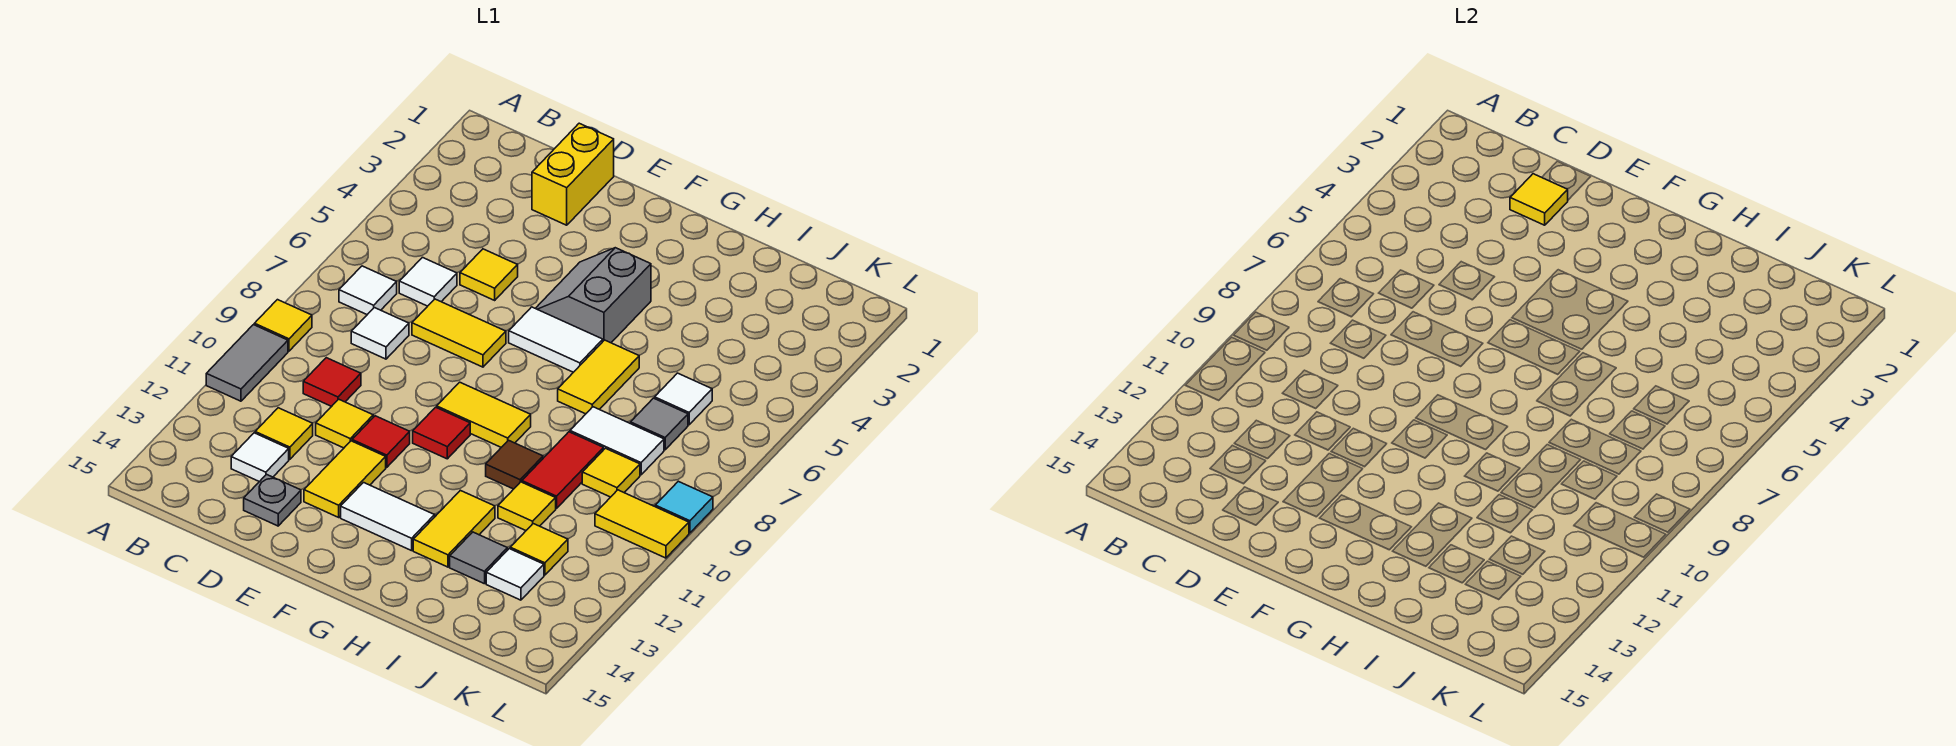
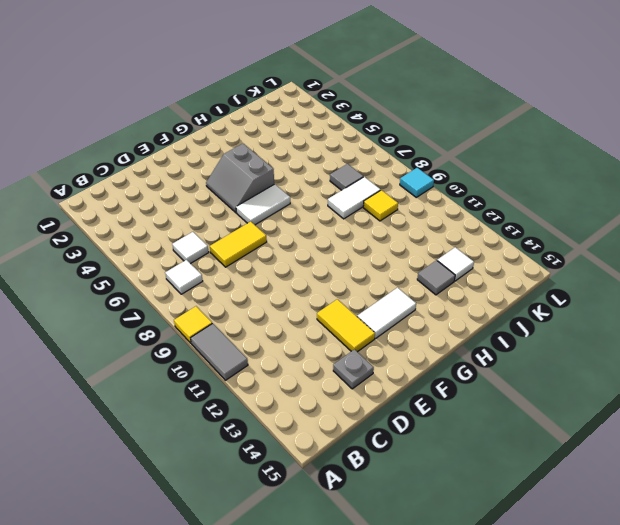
none -> white 1x1 tile [351,308,409,359]
none -> red 1x1 tile [303,358,361,406]
none -> yellow 1x1 tile [255,408,313,459]
none -> white 1x1 tile [231,433,289,482]

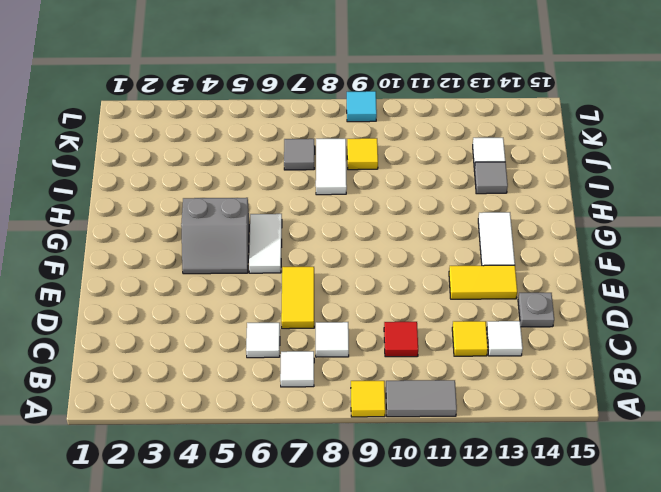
none -> yellow 1x2 brick [532,123,614,225]
none -> yellow 1x1 tile [460,249,518,300]
none -> yellow 1x1 tile [316,399,373,448]
none -> red 1x1 tile [352,416,410,467]

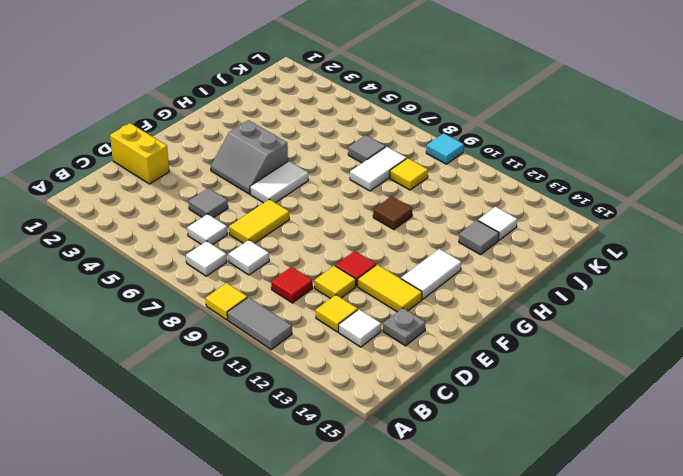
grey 1x1 tile [189,188,228,218] -> yellow 1x1 tile [460,249,518,300]
none -> yellow 1x2 tile [437,382,531,447]
none -> red 1x1 tile [413,407,470,459]
none -> yellow 1x2 tile [558,340,639,414]
none -> yellow 1x2 tile [413,490,495,567]

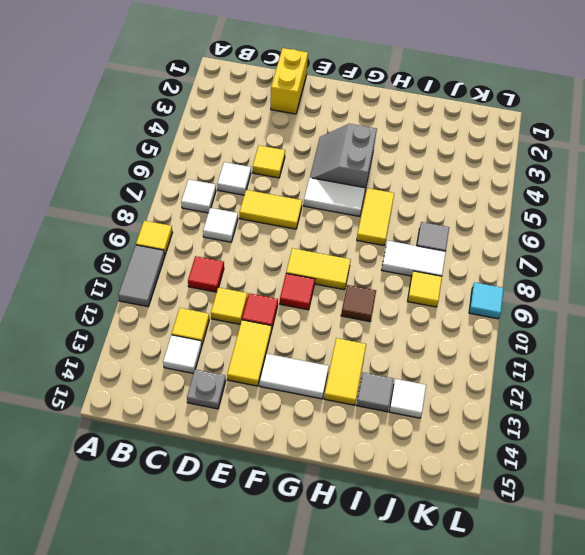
none -> red 1x2 tile [522,432,604,508]
none -> yellow 1x1 tile [498,482,556,530]
none -> white 1x1 tile [655,373,712,425]
none -> yellow 1x1 tile [510,524,568,575]

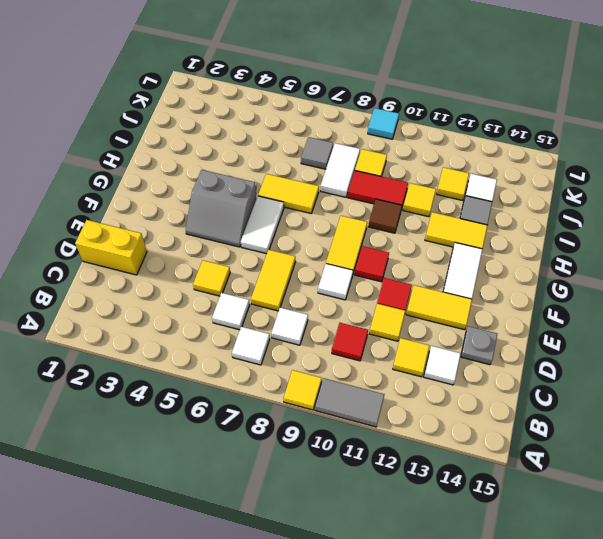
white 1x1 tile [318,264,353,300] -> white 1x1 tile moved to [655,373,712,425]
none -> yellow 1x2 tile [595,490,689,558]
none -> yellow 1x1 tile [1510,174,1568,225]

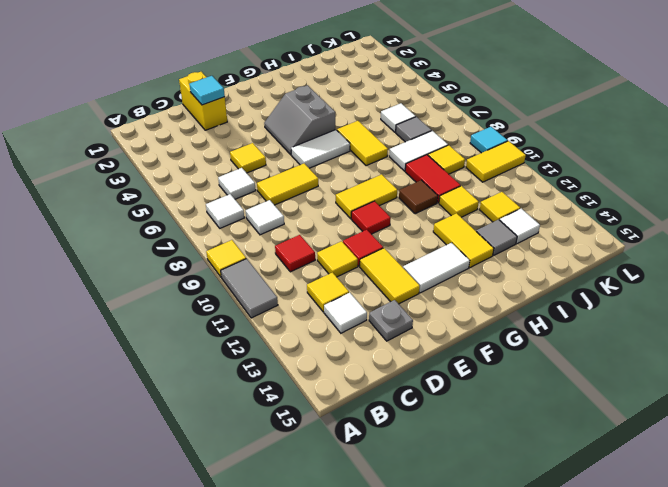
cyan 1x1 tile [189,76,225,105] -> yellow 1x1 tile [1510,174,1568,225]

